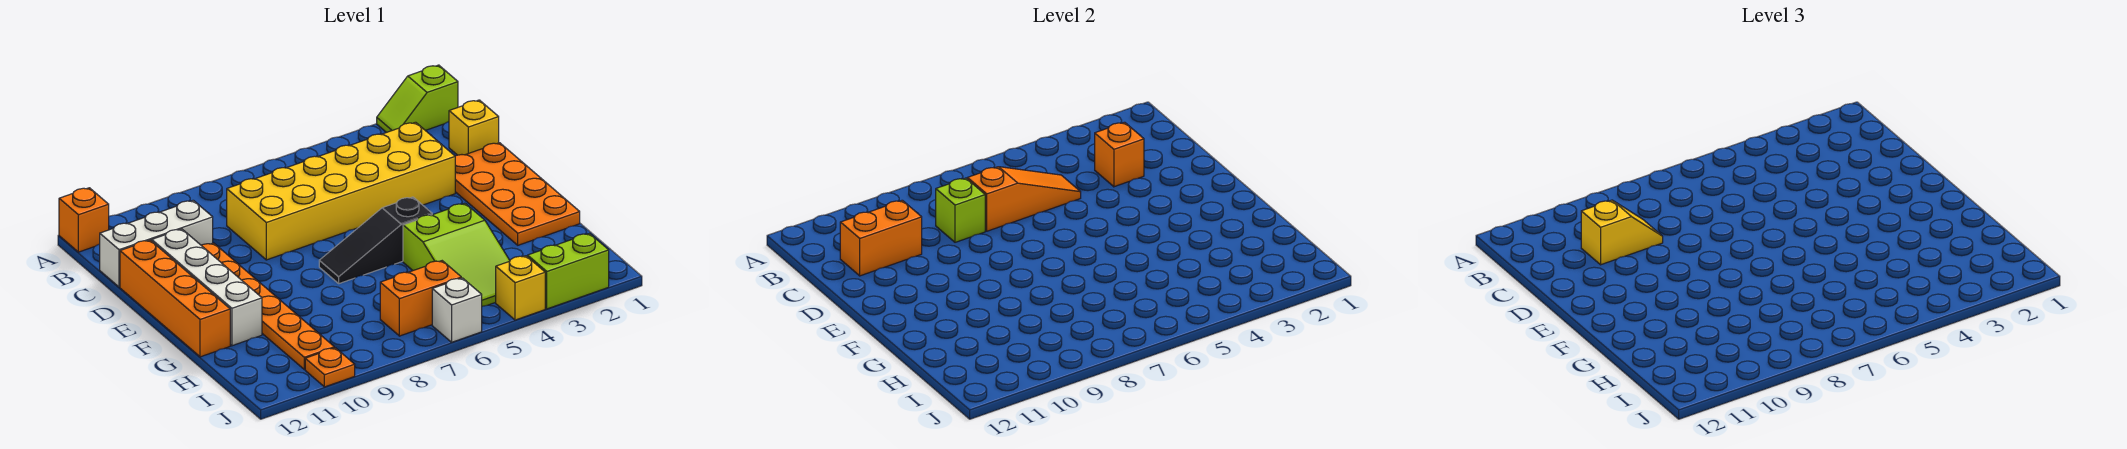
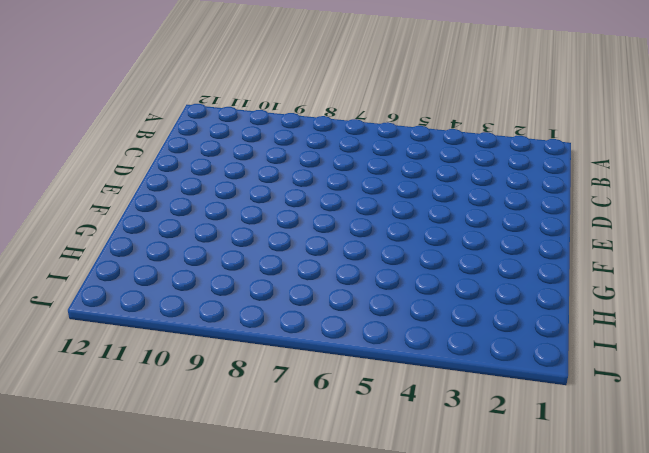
none -> lime 1x2 slope [377,65,458,133]
none -> orange 1x1 brick [59,188,109,252]
none -> yellow 1x1 brick [449,100,499,155]

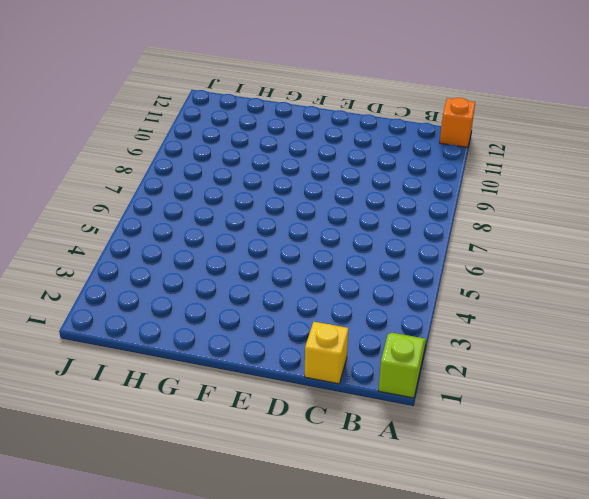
none -> yellow 2x6 brick [227,122,455,260]
none -> white 1x3 brick [100,200,213,287]
none -> orange 2x4 plate [455,143,580,245]

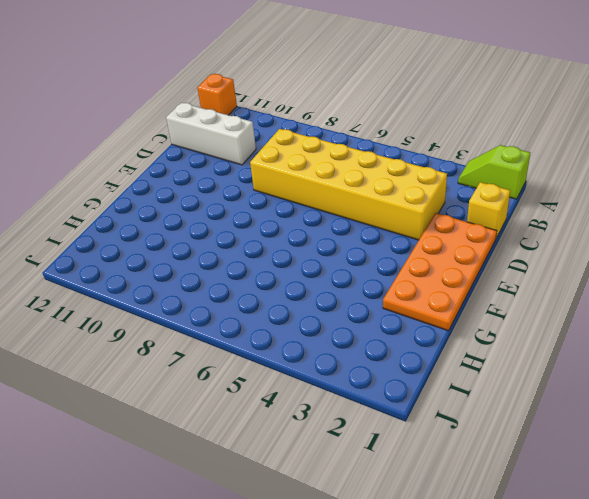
none -> orange 1x6 plate [201,243,334,369]
none -> white 1x4 brick [152,229,262,346]
none -> orange 1x4 brick [120,240,230,357]

